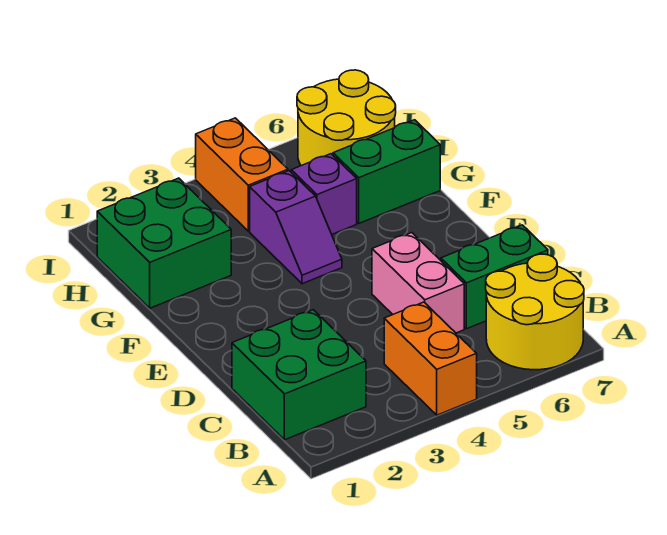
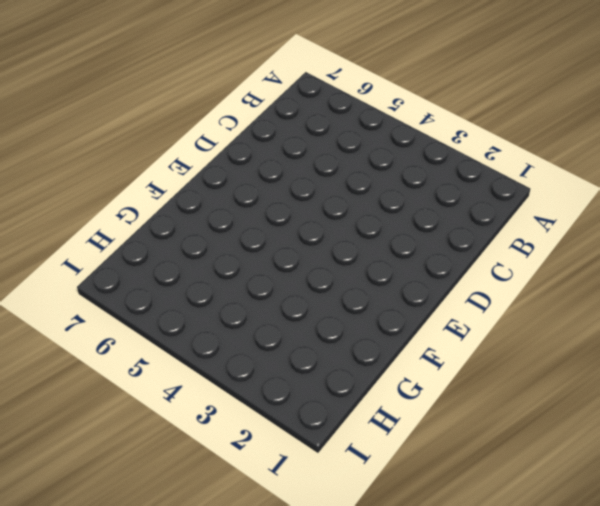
none -> orange 1x2 brick [384,302,477,415]
none -> yellow 2x2 round brick [486,254,584,370]

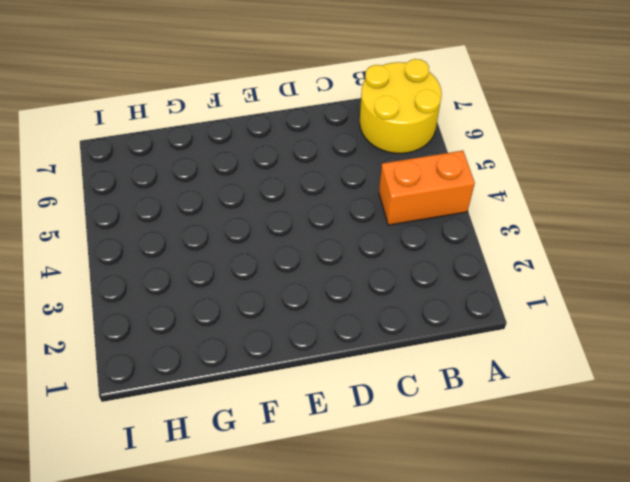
none -> green 2x2 brick [232,310,366,440]
none -> pink 1x2 brick [372,233,464,333]

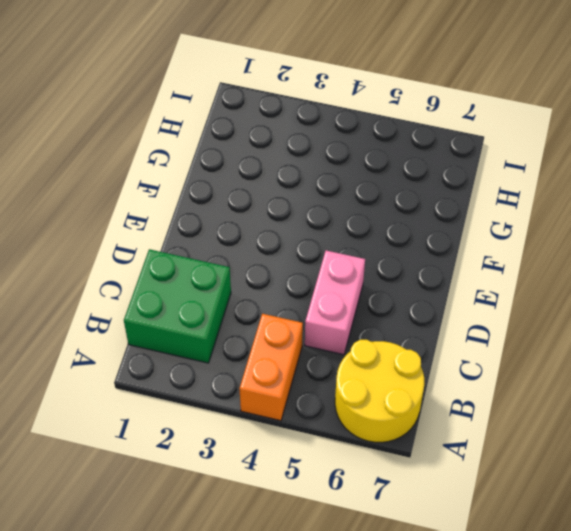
none -> green 1x2 brick [441,225,548,329]
none -> purple 1x2 slope [250,171,342,284]

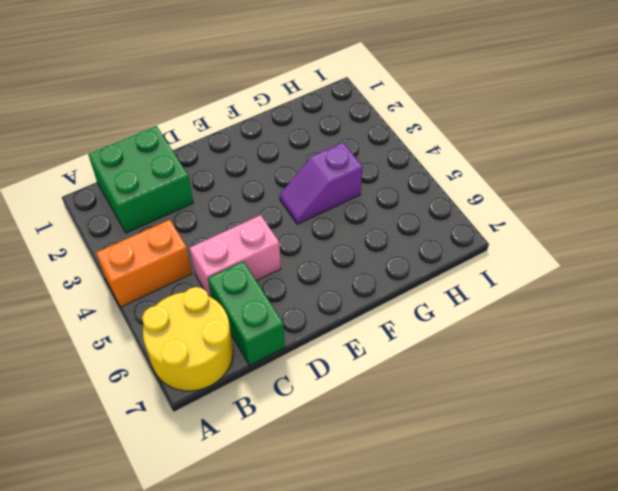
none -> green 2x2 brick [97,178,231,308]
none -> purple 1x1 brick [291,154,357,234]

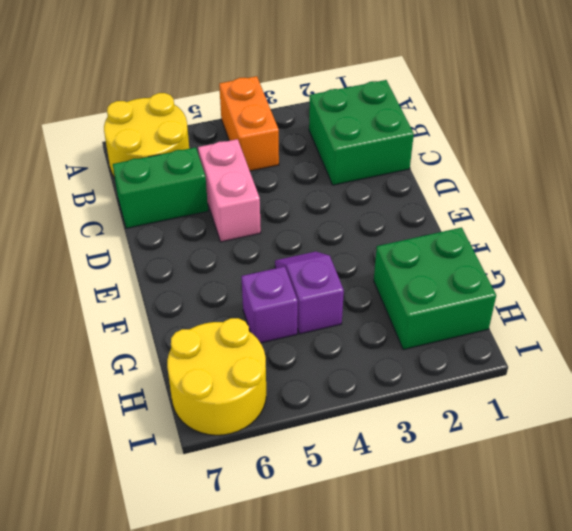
none -> green 1x2 brick [333,120,440,223]
none -> orange 1x2 brick [196,118,288,231]

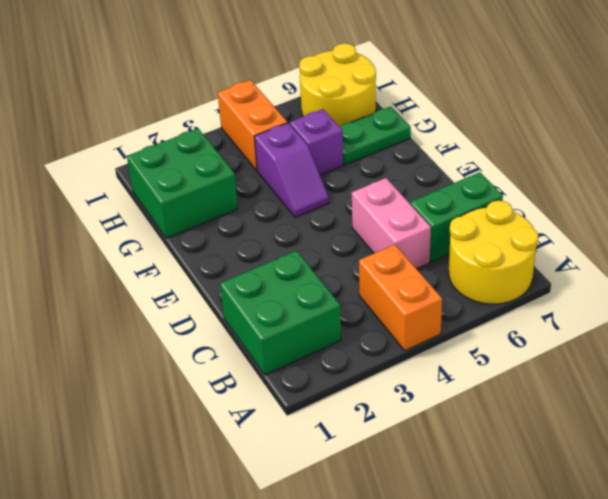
green 1x2 plate [340,106,411,165] -> green 1x2 brick [333,120,440,223]

